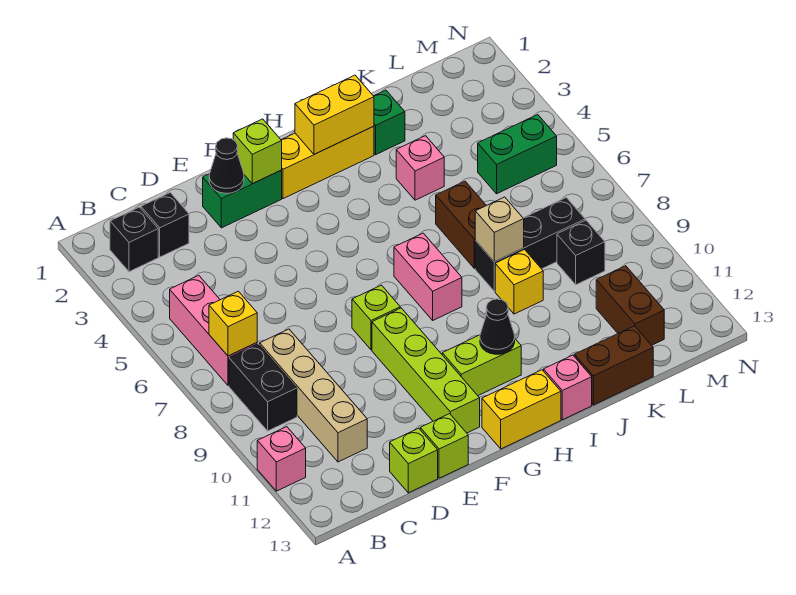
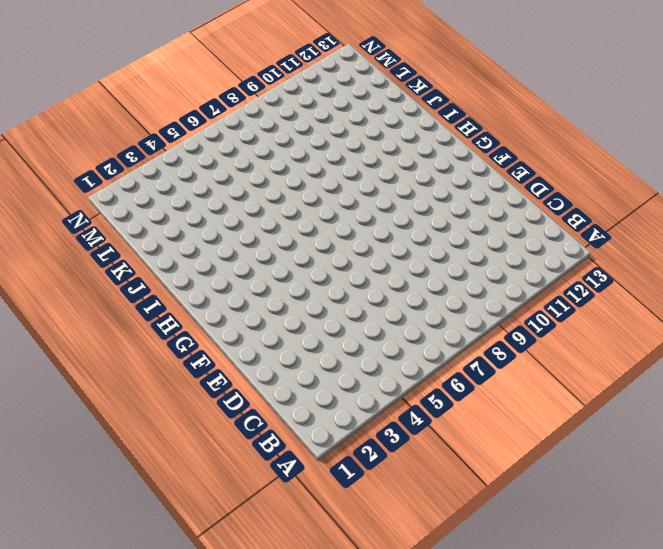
none -> pink 1x1 brick [257,427,306,491]
none -> black 1x1 brick [110,207,158,272]
none -> pink 1x3 brick [170,275,257,385]
none -> black 1x2 brick [229,344,297,431]

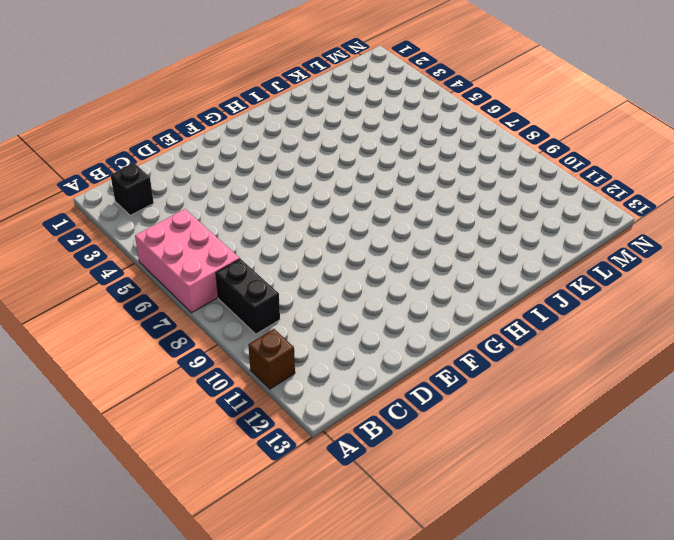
pink 2x3 brick [135,209,240,313] -> pink 1x3 brick [170,275,257,385]
brown 1x1 brick [248,329,295,389] -> pink 1x1 brick [257,427,306,491]
none -> black 1x1 brick [141,193,189,257]
none -> tan 1x4 brick [260,329,367,462]
none -> lime 1x1 brick [390,428,438,493]
none -> green 1x2 brick [203,170,282,228]

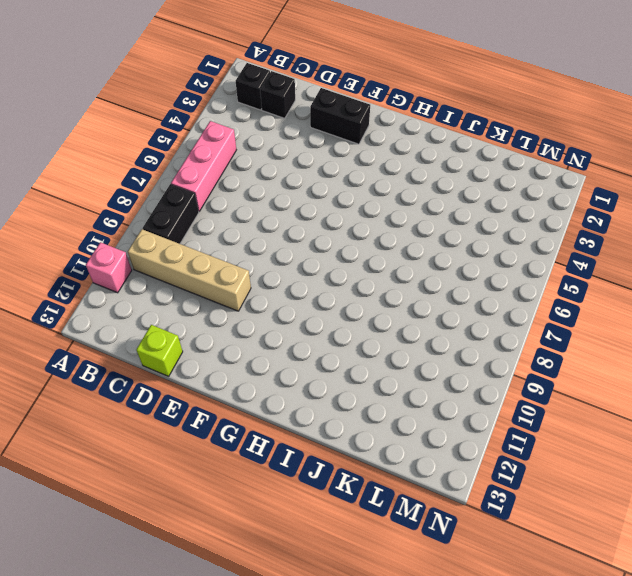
tan 1x4 brick [128,229,251,311] -> tan 1x4 brick turned to [260,329,367,462]
black 1x2 brick [310,88,370,144] -> green 1x2 brick [203,170,282,228]
none -> lime 1x1 brick [420,414,468,478]
none -> lime 1x1 brick [352,285,400,350]
none -> lime 1x4 brick [372,308,480,433]
none -> yellow 1x3 brick [282,126,374,199]

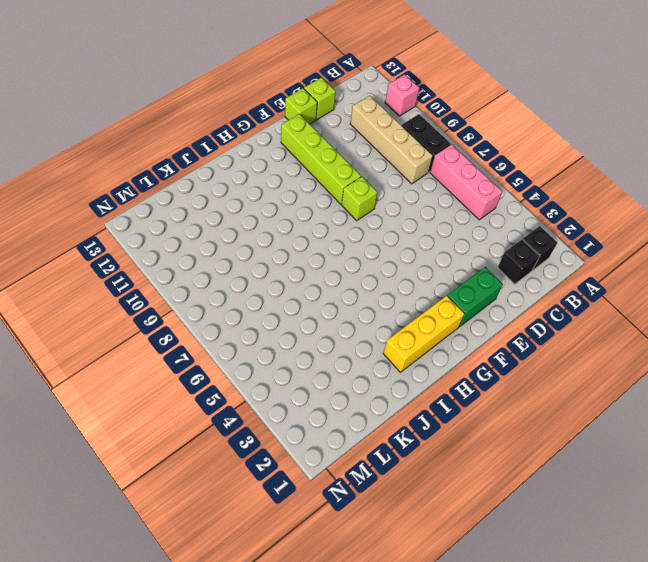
none -> lime 1x2 brick [442,335,521,395]
none -> yellow 1x2 brick [482,370,561,449]
none -> pink 1x2 brick [394,233,462,320]
none -> pink 1x1 brick [544,355,592,420]

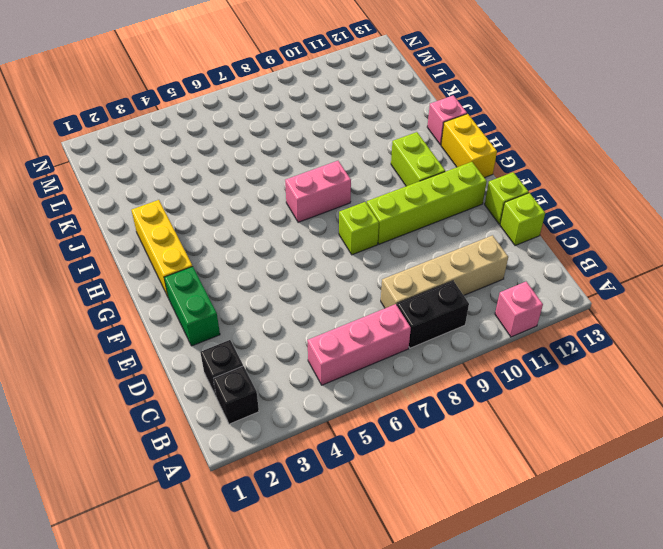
none -> green 1x1 brick [374,90,405,155]
none -> pink 1x1 brick [396,136,444,200]
none -> brown 1x2 brick [436,181,486,269]
none -> black 1x3 brick [475,198,585,291]

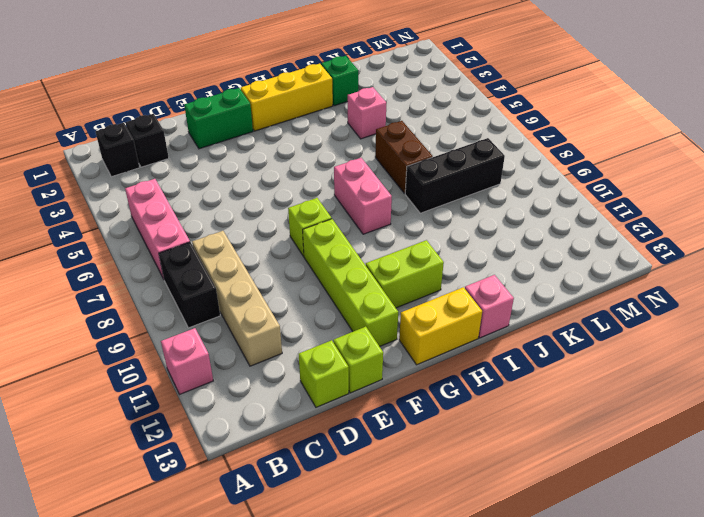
none -> yellow 1x1 brick [495,250,543,314]
none -> brown 1x2 brick [574,326,653,405]
none -> green 1x2 brick [478,115,557,194]
none -> black 1x1 brick [557,220,605,285]

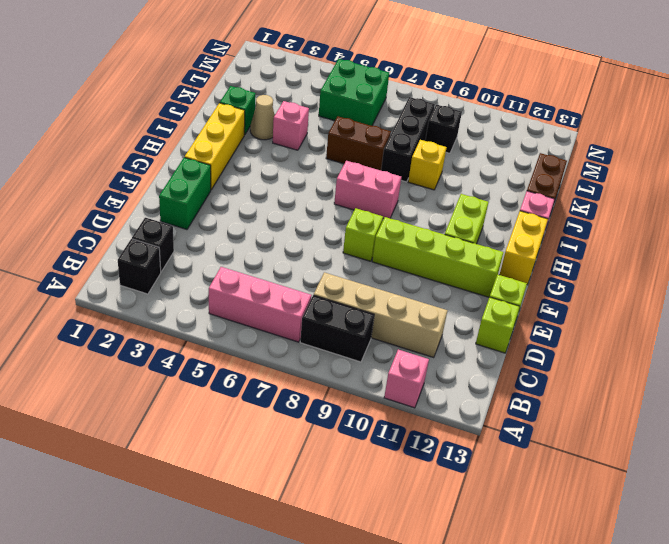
tan 1x1 cone [250,95,275,140] -> none
green 2x2 brick [319,59,389,126] -> green 1x2 brick [478,115,557,194]
none -> brown 1x2 brick [596,266,664,345]
none -> yellow 1x1 brick [209,291,257,356]
none -> black 1x1 cone [209,138,244,193]
none -> lime 1x1 brick [233,119,282,184]

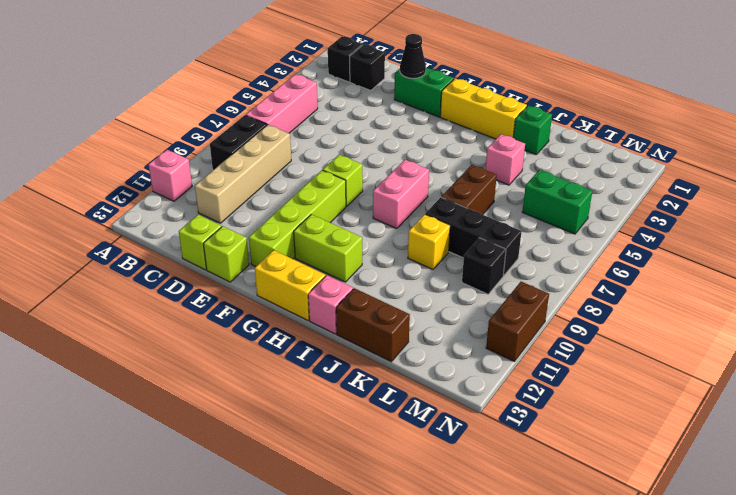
brown 1x2 brick [486,282,549,361] -> brown 1x2 brick moved to [596,266,664,345]
none -> yellow 1x1 brick [209,291,257,356]
none -> lime 1x1 brick [233,119,282,184]
none -> yellow 1x2 brick [295,75,374,154]
none -> black 1x1 cone [480,299,515,354]

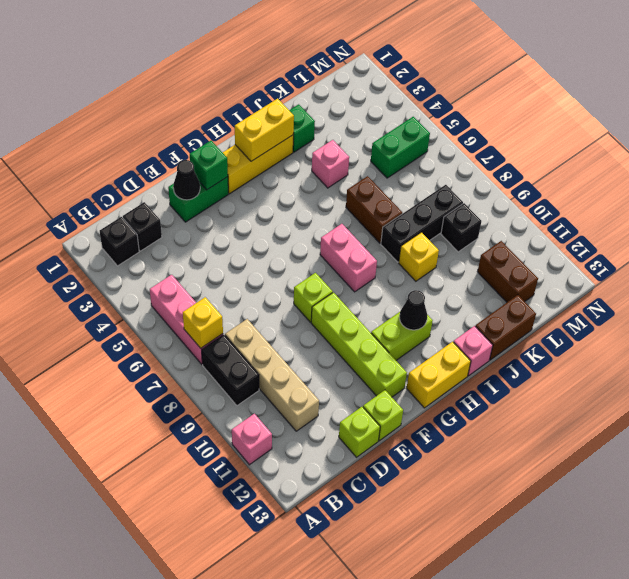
green 1x1 brick [190,141,228,190] -> lime 1x1 brick [233,119,282,184]
none -> tan 1x1 brick [475,197,524,262]

